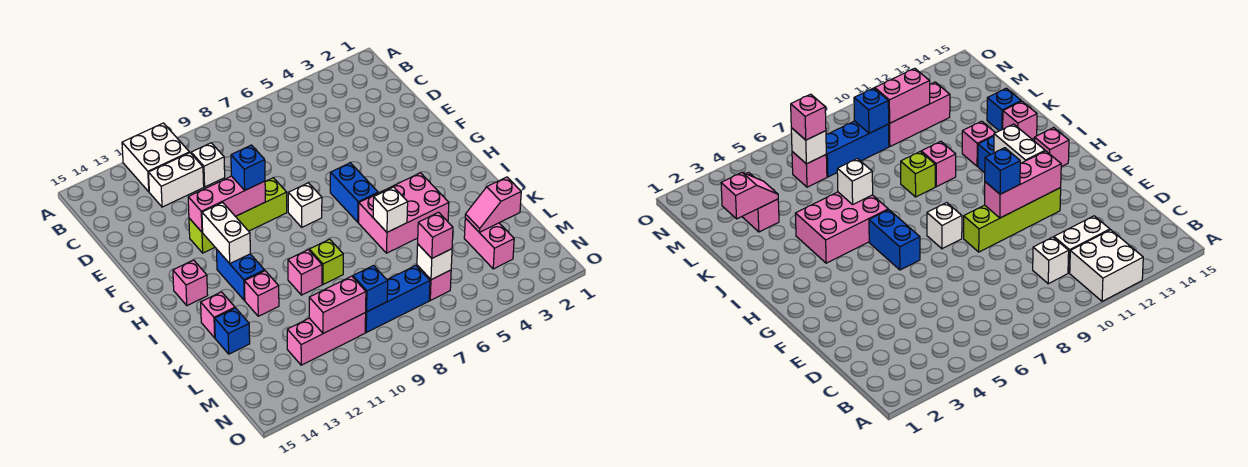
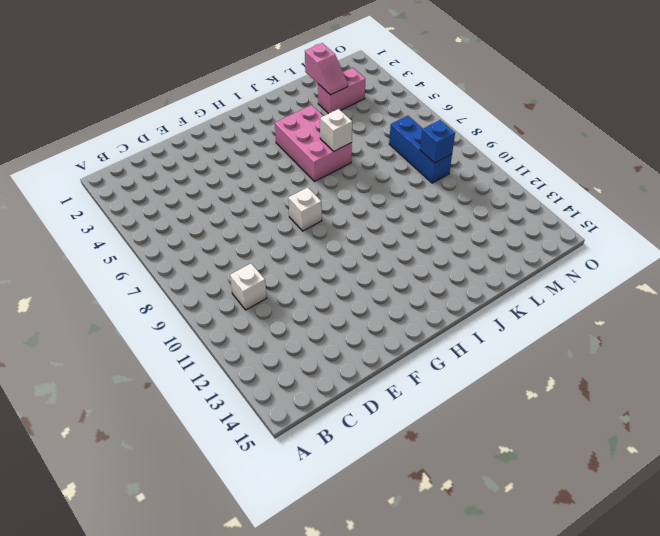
none -> white 2x2 brick [122,123,190,192]
none -> white 1x2 brick [148,153,204,207]
none -> lime 1x4 brick [189,178,287,253]

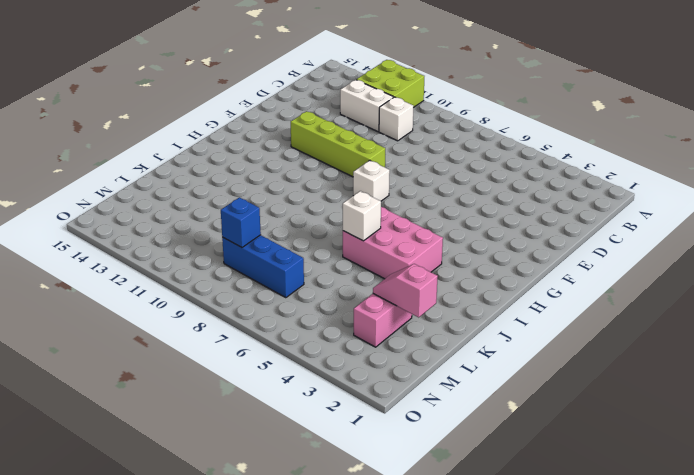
lime 2x2 brick [356,60,424,108] -> white 2x2 brick [122,123,190,192]
none -> blue 1x2 brick [330,163,378,222]
none -> blue 1x2 brick [216,249,265,300]
none -> pink 1x1 brick [173,260,208,306]

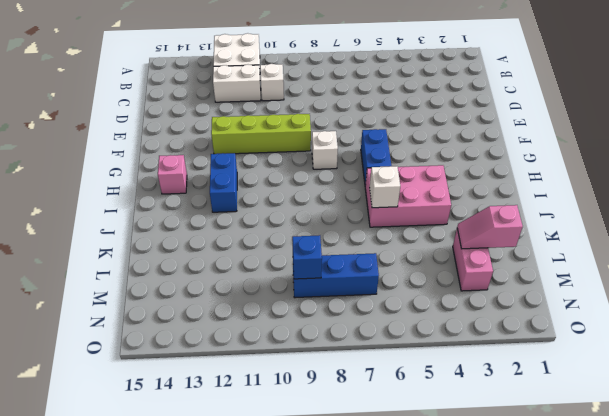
none -> lime 1x1 brick [309,239,343,284]
none -> pink 1x1 brick [288,250,322,295]
none -> pink 1x1 brick [244,271,279,316]

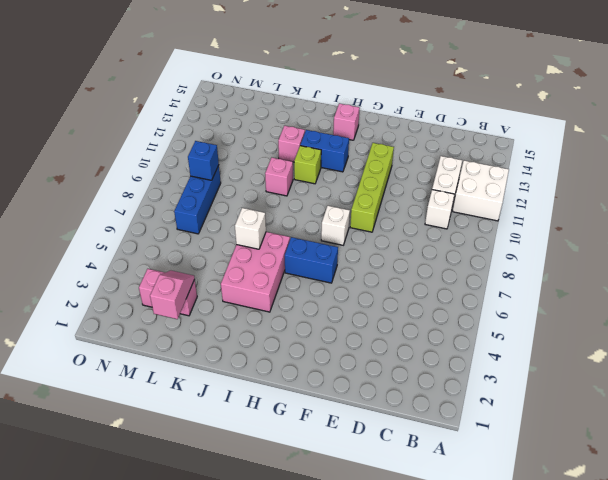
lime 1x1 brick [294,146,321,184] -> lime 1x1 brick moved to [309,239,343,284]
none -> pink 1x1 brick [201,292,235,338]
none -> blue 1x1 brick [215,308,250,354]
none -> pink 1x1 brick [417,265,451,300]

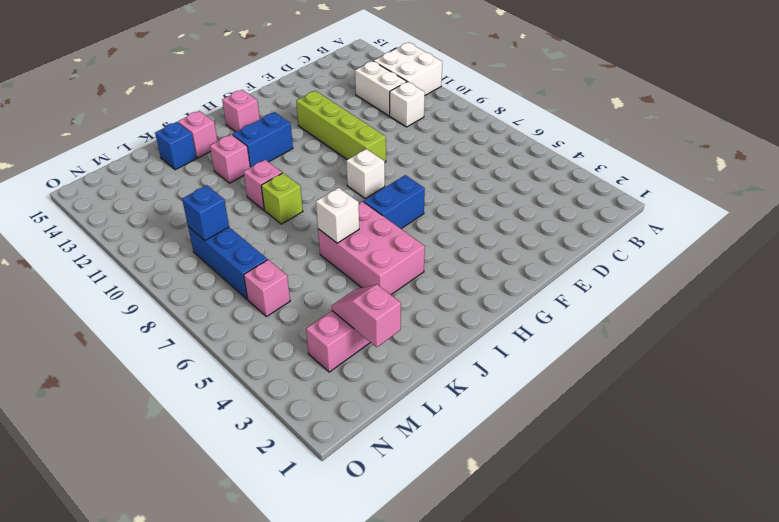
none -> pink 1x3 brick [287,313,366,365]
none -> pink 1x3 brick [188,176,265,232]
none -> white 1x2 brick [202,202,250,263]

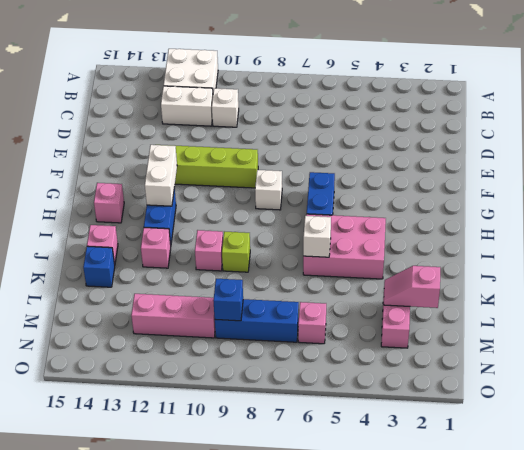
none -> pink 1x3 brick [188,176,265,232]
none -> white 1x1 brick [417,244,452,280]
none -> pink 1x2 brick [309,276,366,333]

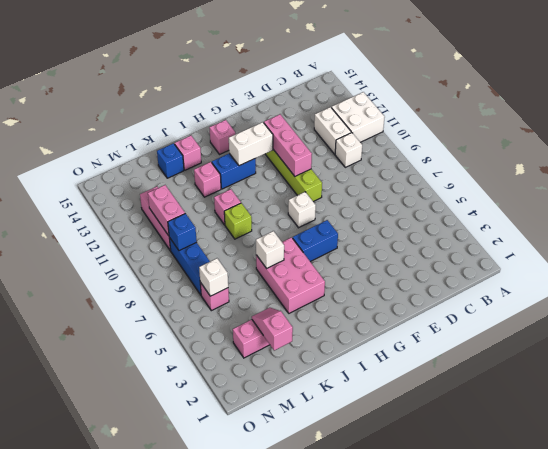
none -> blue 1x1 brick [231,145,265,190]
none -> pink 1x1 brick [418,212,453,258]

